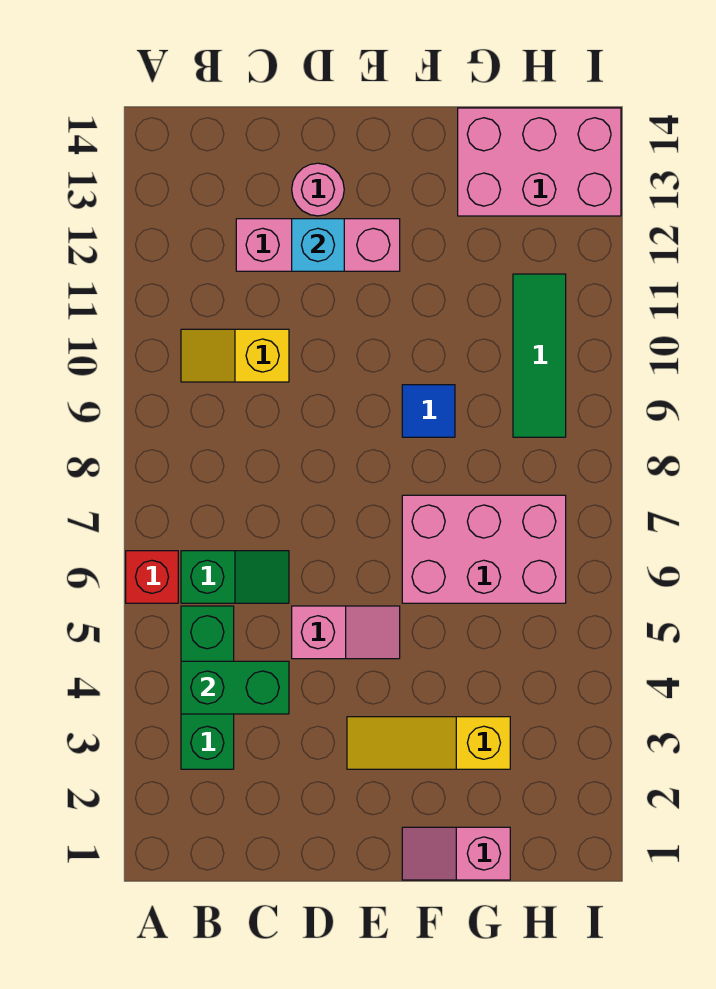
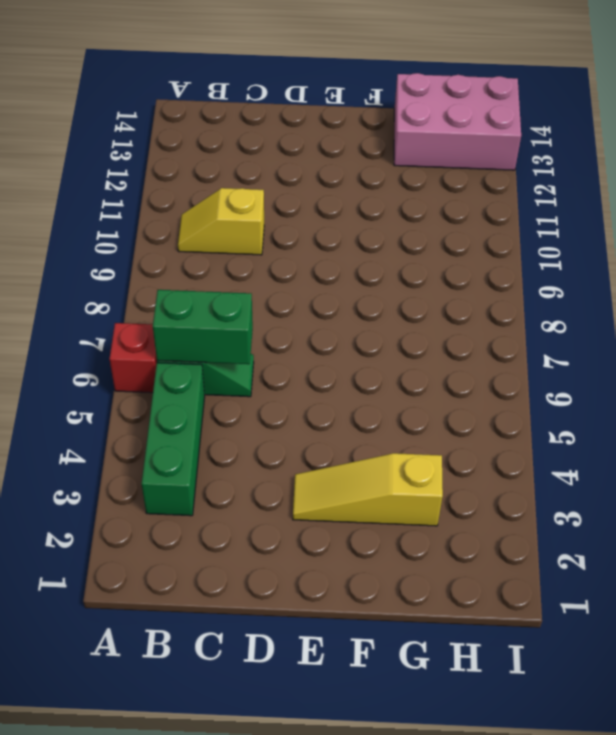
green 1x2 brick [153,290,253,364] -> green 1x2 brick moved to [181,661,289,714]
none -> pink 1x3 brick [236,219,400,271]
none -> pink 1x2 slope [292,606,400,659]
none -> pink 1x1 round brick [292,163,344,216]

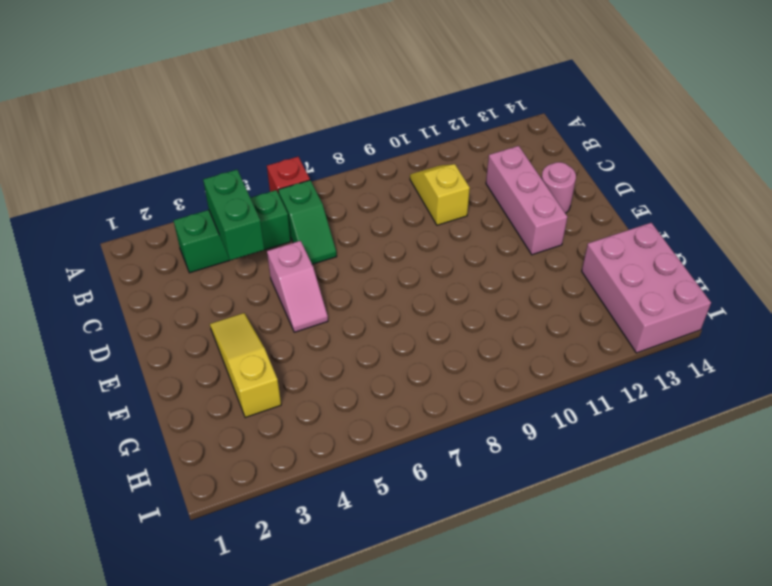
none -> pink 1x2 slope [402,827,510,880]
none -> pink 2x3 brick [402,495,566,603]
none -> blue 1x1 tile [402,385,455,437]

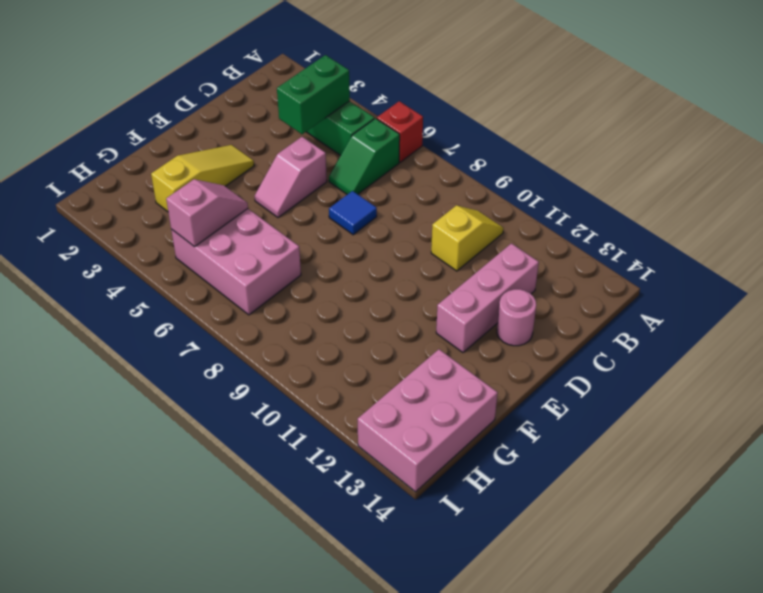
blue 1x1 tile [329,191,377,235] -> blue 1x1 tile moved to [402,385,455,437]
pink 2x3 brick [171,209,301,315] -> pink 2x3 brick turned to [402,495,566,603]
pink 1x2 slope [166,179,248,247] -> pink 1x2 slope moved to [402,827,510,880]
none -> green 1x3 tile [513,274,566,437]
none -> cyan 1x1 brick [292,219,344,271]

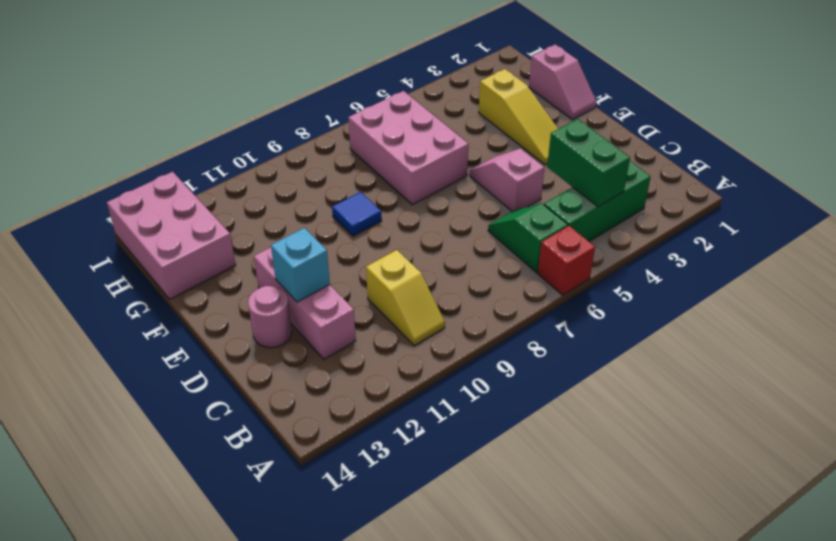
none -> green 1x3 tile [513,274,566,437]

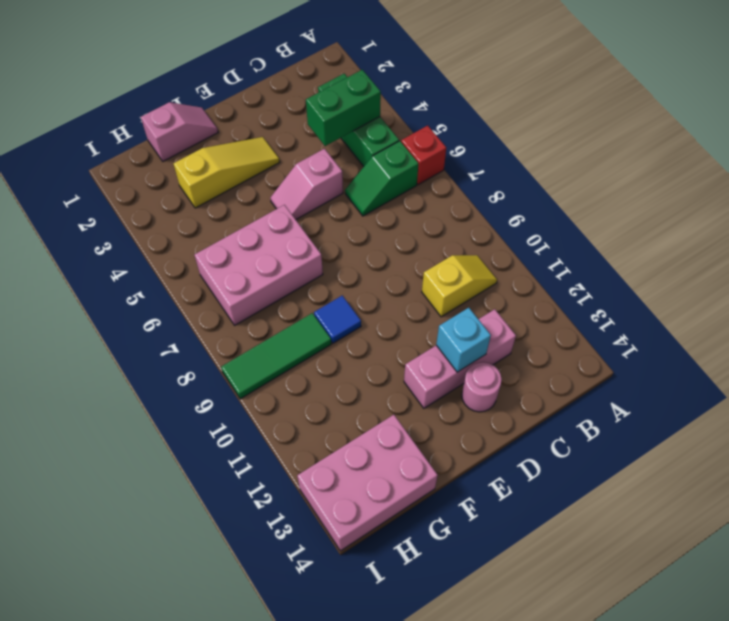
green 1x3 tile [221,313,331,399] -> green 1x3 tile turned to [513,274,566,437]

